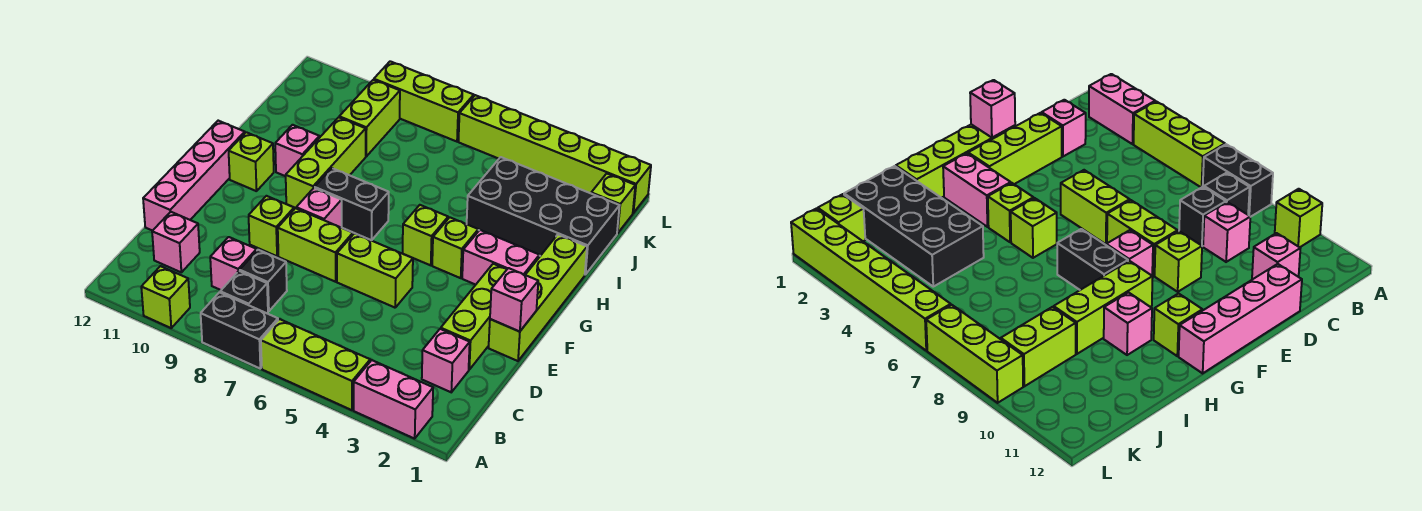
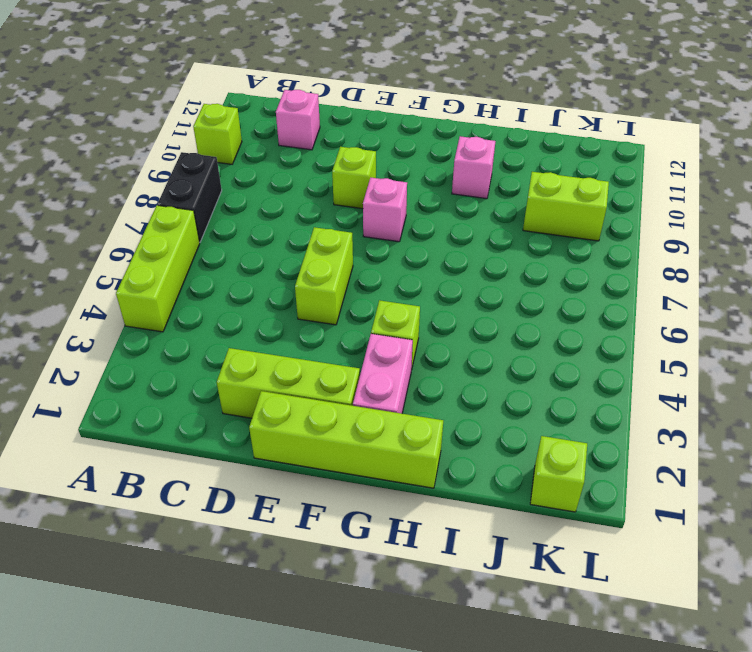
none -> pink 1x2 brick [354,360,433,439]
none -> black 1x1 brick [220,271,268,313]
none -> pink 1x1 brick [422,329,470,392]

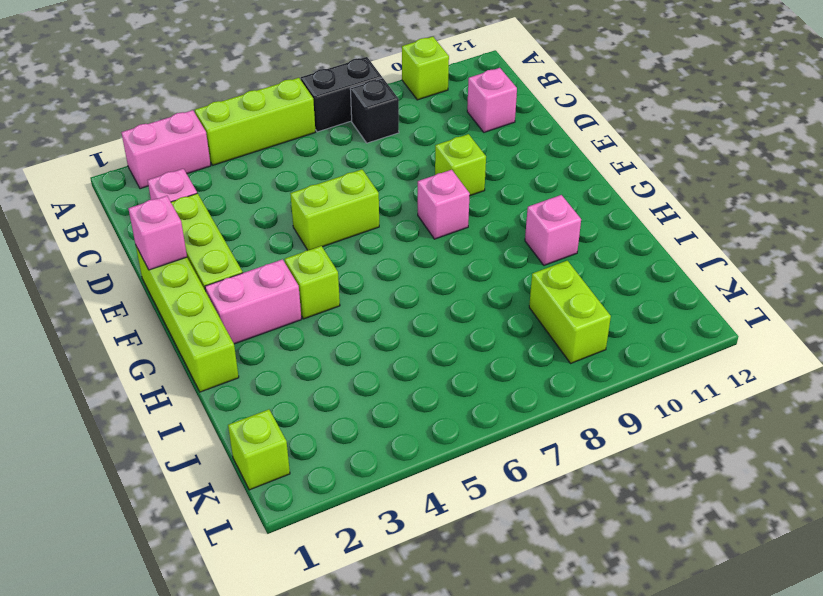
none -> black 1x1 brick [240,250,287,311]
none -> pink 1x1 brick [210,237,257,290]
none -> pink 1x4 brick [143,121,245,231]

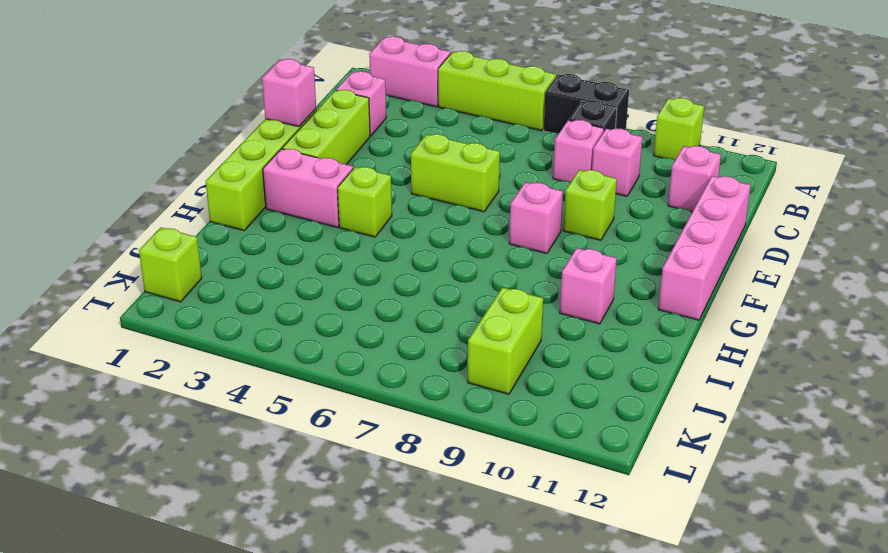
pink 1x1 brick [553,120,604,182] -> black 1x1 brick [240,250,287,311]
none -> lime 1x2 brick [278,208,353,282]
none -> lime 1x1 brick [403,205,448,265]
none -> black 1x2 brick [315,168,389,240]

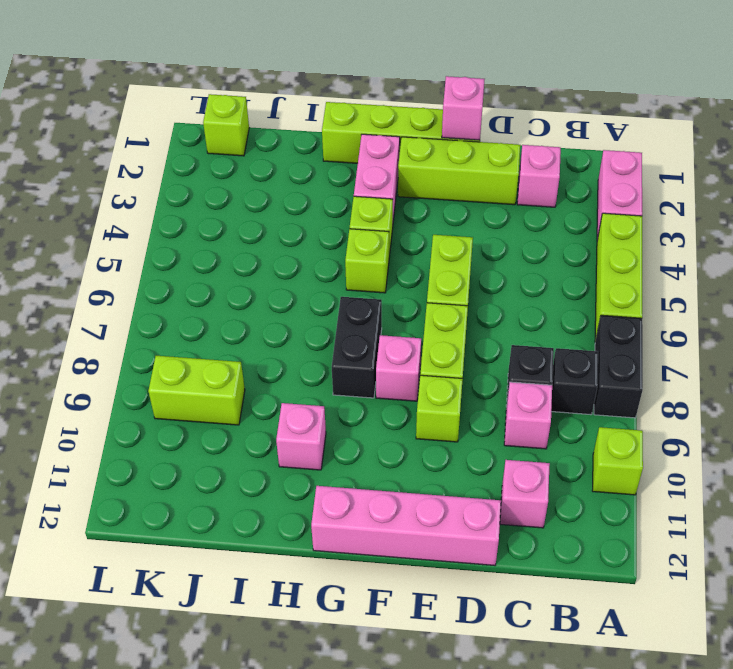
none -> lime 1x3 brick [286,117,366,208]
none -> lime 1x1 brick [229,132,274,191]
none -> black 2x4 brick [467,157,620,275]

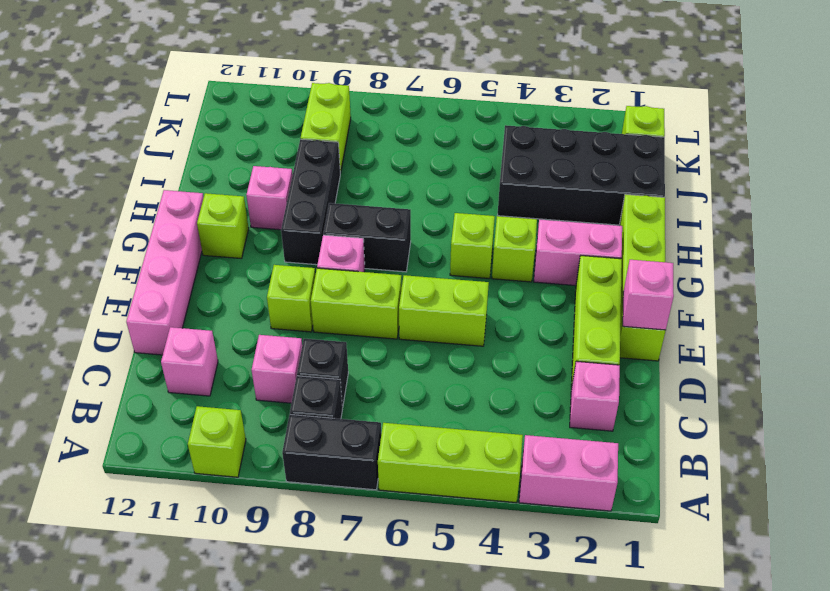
black 1x3 brick [281,139,340,265] -> lime 1x3 brick [286,117,366,208]
none -> lime 1x6 brick [458,95,651,213]
none -> lime 1x3 brick [374,61,474,142]

